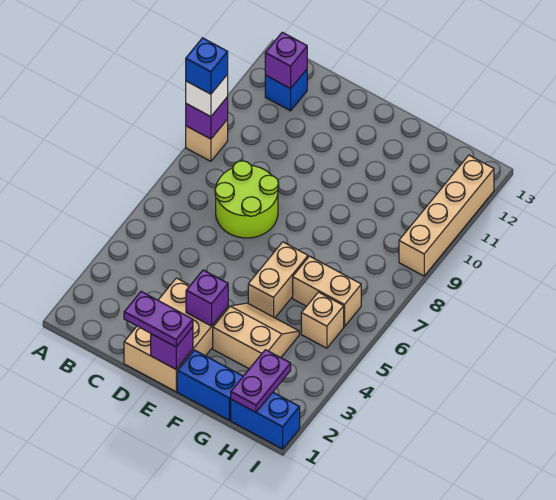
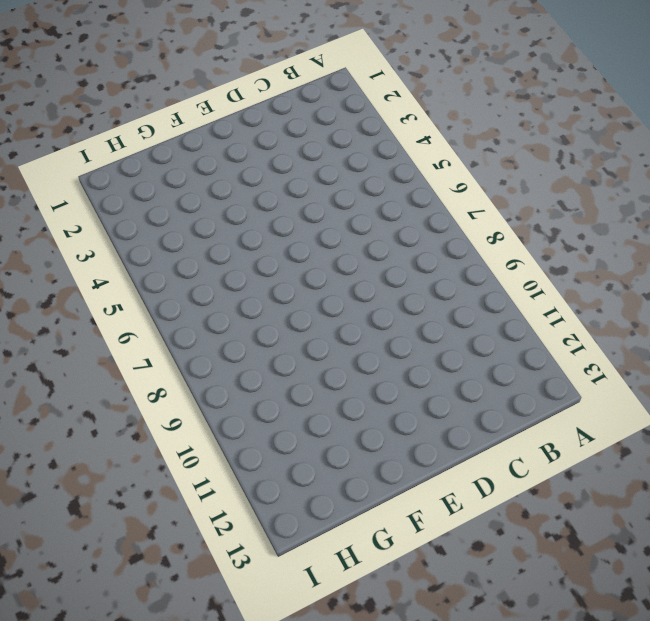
none -> tan 1x1 brick [186,119,228,161]
none -> blue 1x1 brick [265,69,307,111]
none -> lime 2x2 round brick [215,161,279,238]

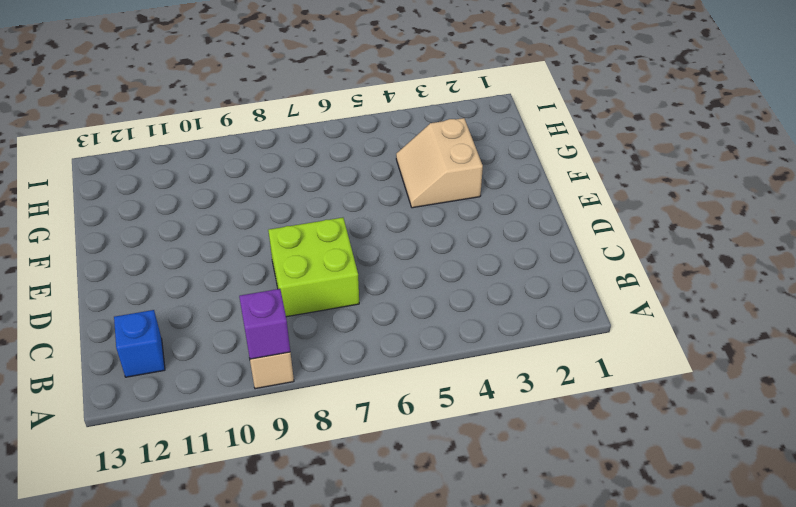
lime 2x2 brick [268,218,359,317] -> lime 2x2 round brick [215,161,279,238]
none -> tan 2x3 brick [124,278,228,392]
none -> blue 1x2 brick [177,350,243,420]
none -> tan 1x2 brick [248,242,308,318]

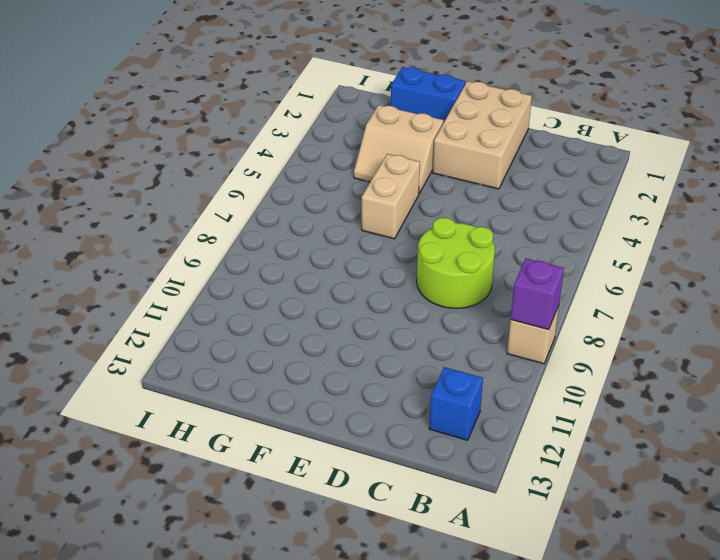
none -> tan 1x2 brick [293,256,361,327]
none -> blue 1x2 brick [231,392,300,449]
none -> tan 1x1 brick [301,292,344,348]

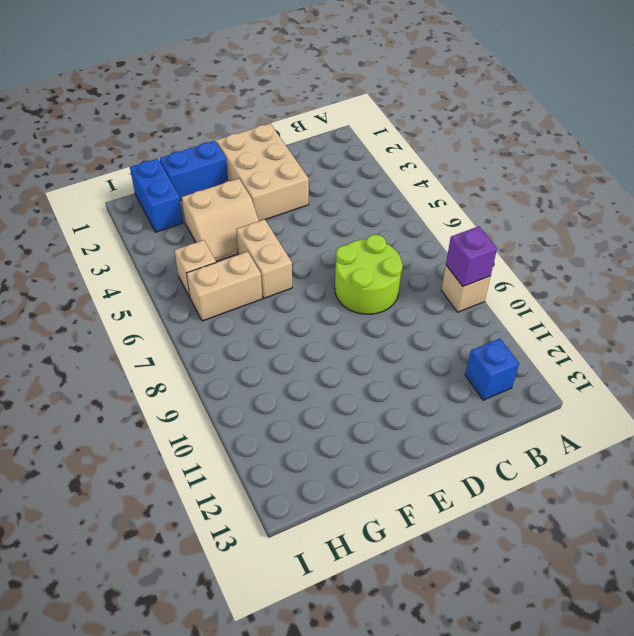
blue 1x2 brick [130,158,183,232] -> blue 1x2 brick turned to [231,392,300,449]
none -> tan 1x4 brick [399,155,494,276]
none -> purple 1x1 brick [265,32,307,89]
none -> purple 1x1 brick [151,327,193,369]

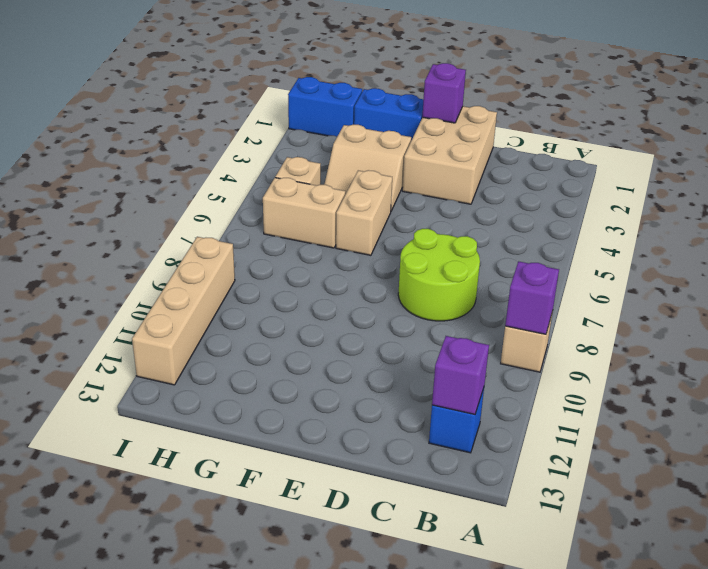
none -> purple 1x1 brick [186,270,228,326]
none -> purple 1x2 plate [231,350,291,412]
none -> white 1x1 brick [186,74,228,117]

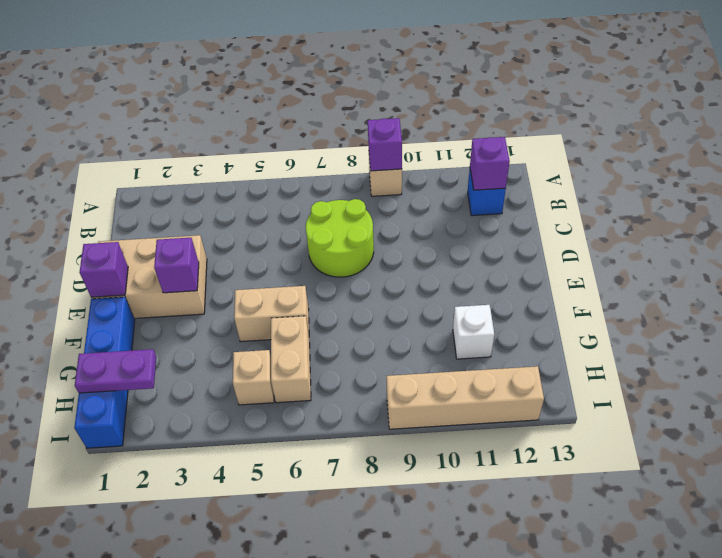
white 1x1 brick [453,305,494,359] -> white 1x1 brick moved to [186,74,228,117]
none -> tan 2x2 slope [213,303,299,369]
none -> purple 1x2 plate [124,292,193,347]
none -> blue 1x1 brick [186,38,228,94]

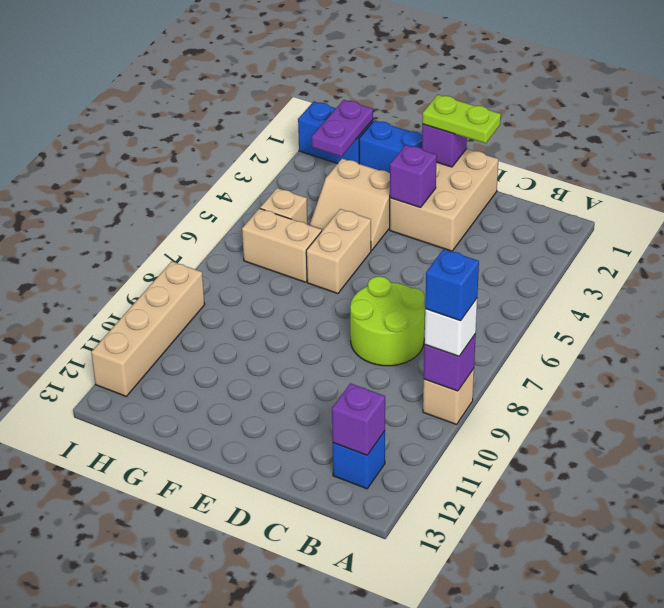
lime 1x2 plate [422,95,501,143] -> purple 1x2 plate [124,292,193,347]

